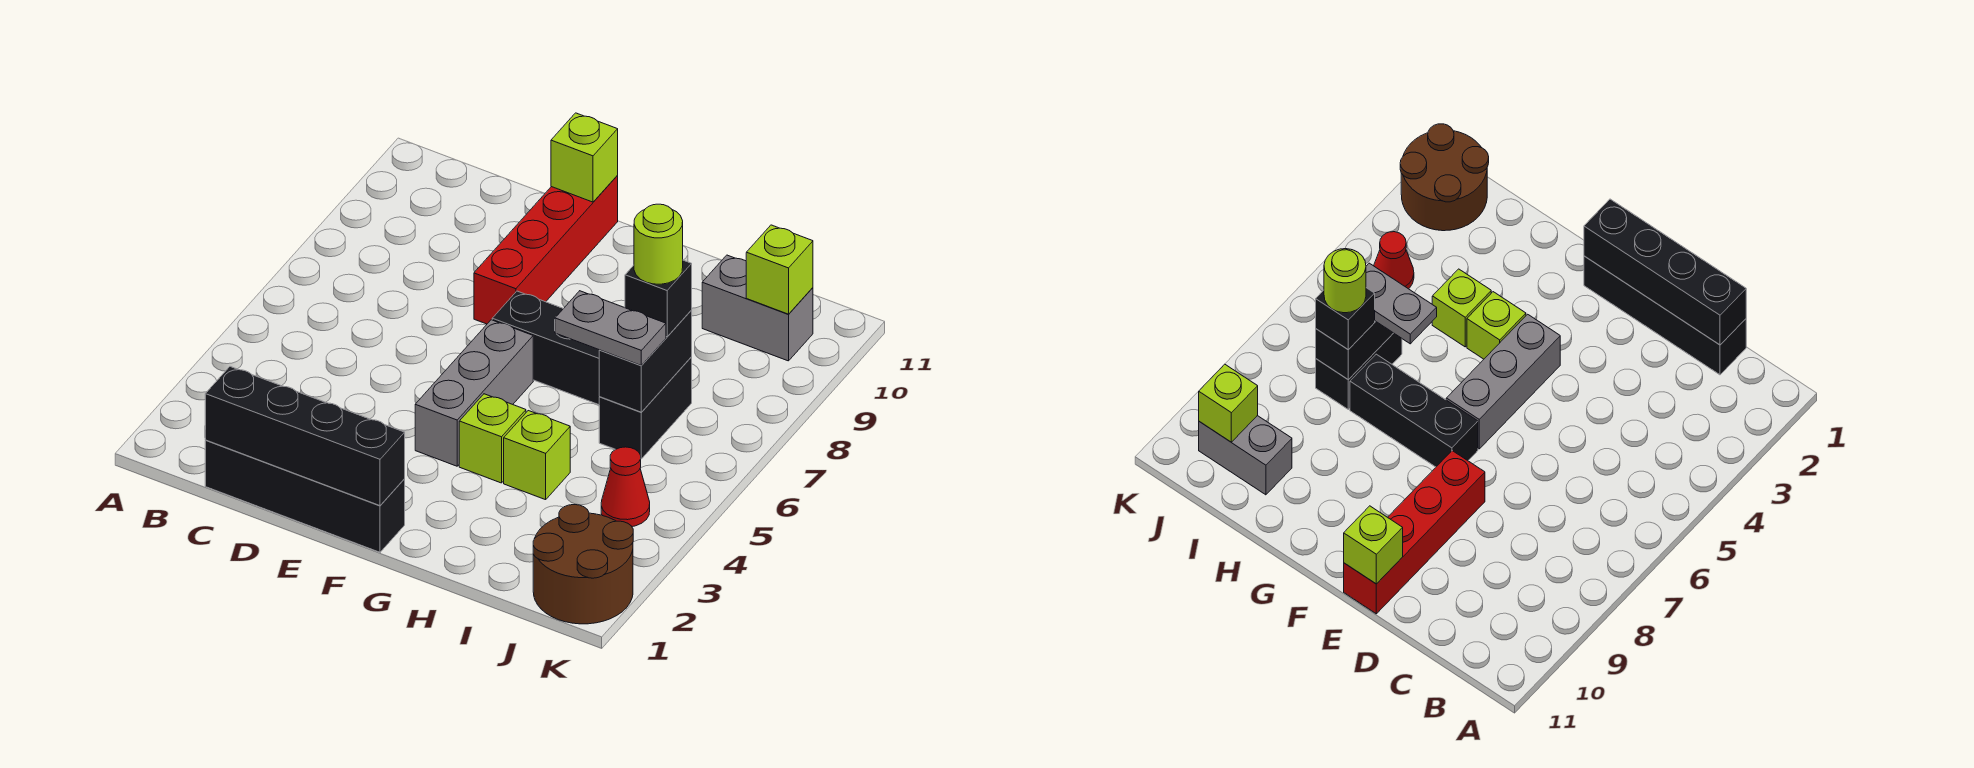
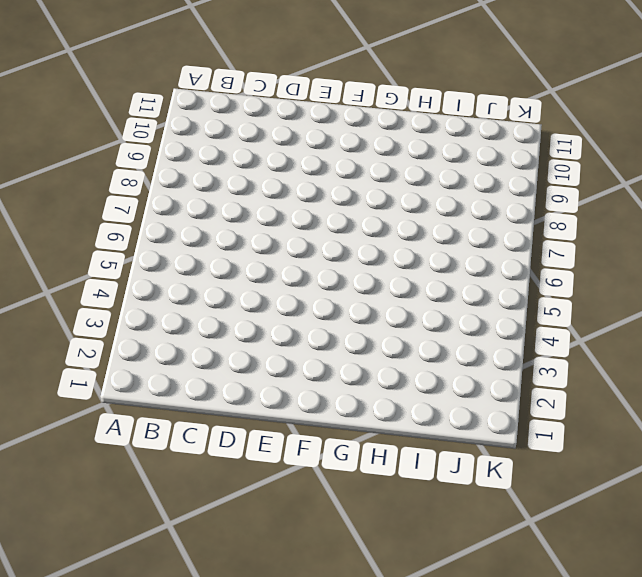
none -> black 1x4 brick [205,440,405,552]
none -> red 1x4 brick [474,176,618,324]
none -> grey 1x3 brick [415,320,533,466]

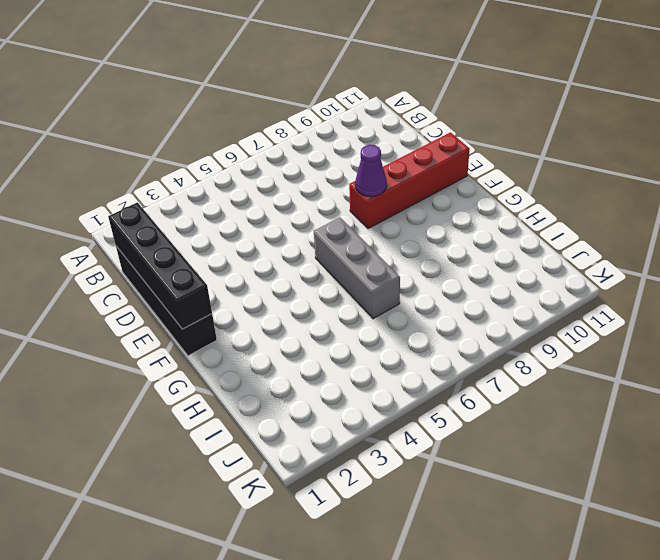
purple 1x1 cone [355,145,387,197] -> none
grey 1x3 brick [314,217,400,319] -> grey 1x3 brick turned to [415,320,533,466]
none -> black 1x3 brick [492,291,599,405]
none -> lime 1x1 brick [459,394,526,483]
none -> lime 1x1 brick [504,411,570,500]

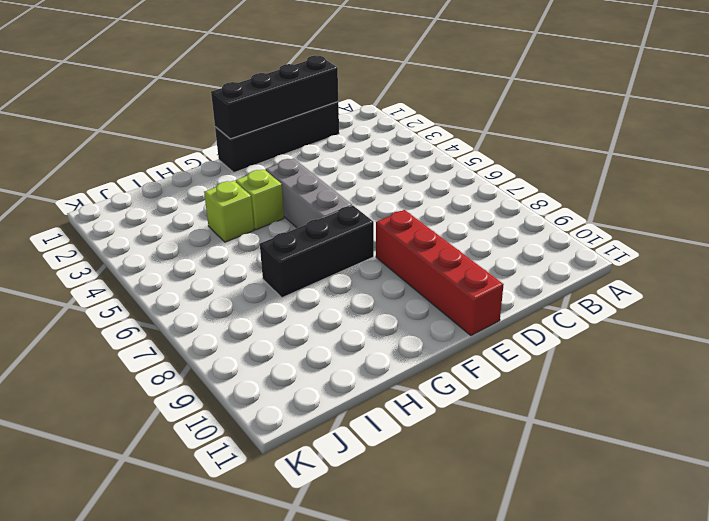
none -> black 1x2 brick [599,357,692,459]
none -> grey 1x2 brick [702,255,813,361]
none -> brown 2x2 round brick [533,505,633,624]

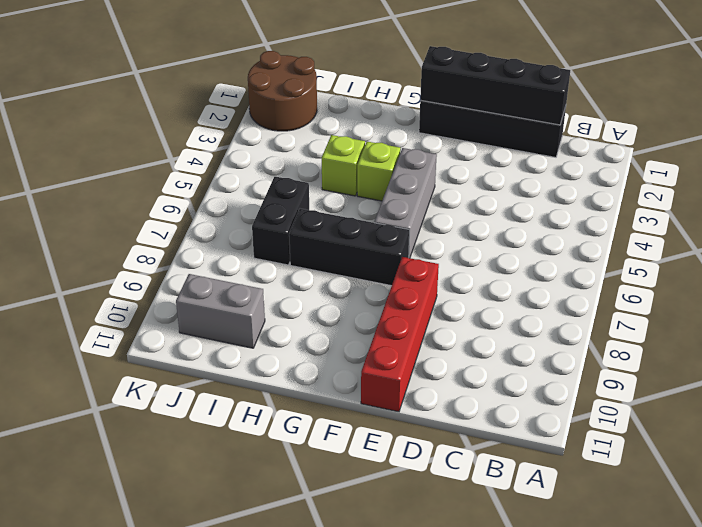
none -> red 1x1 cone [601,447,650,527]
none -> lime 1x1 brick [551,113,618,202]
none -> black 1x2 brick [599,310,692,412]

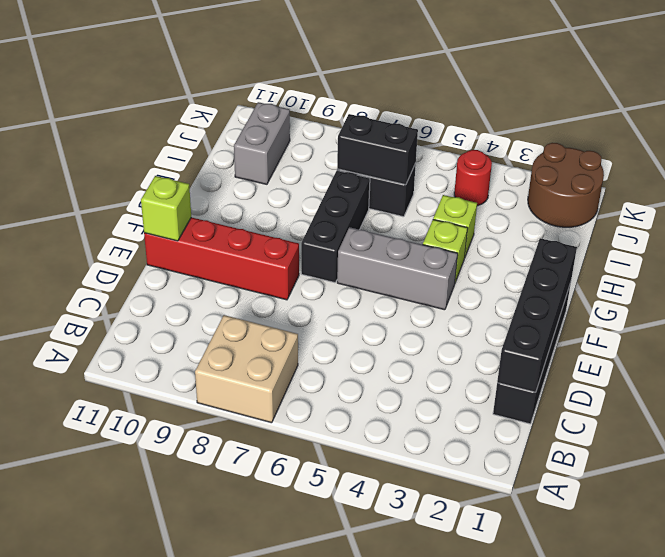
tan 2x2 brick [195,315,298,423] -> none
red 1x1 round brick [454,150,492,206] -> red 1x1 cone [601,447,650,527]
none -> lime 1x1 brick [746,225,813,314]
none -> grey 1x2 plate [555,291,666,366]
none -> black 1x1 brick [625,260,692,337]

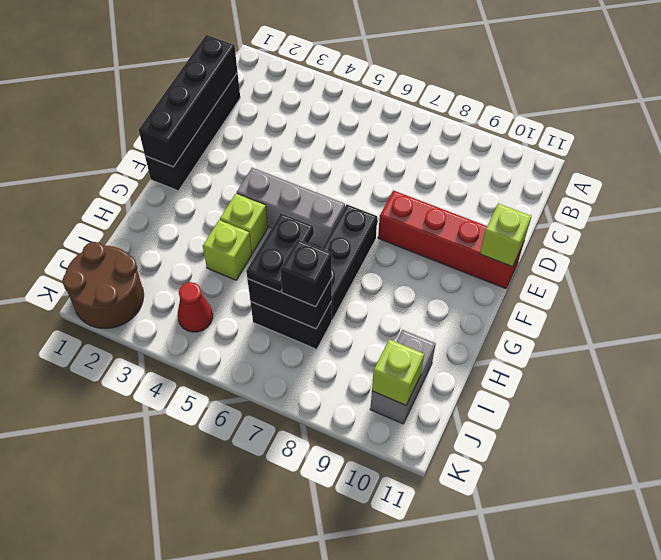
black 1x2 plate [246,213,314,292] -> grey 1x2 plate [555,291,666,366]
none -> lime 1x1 round brick [634,204,683,284]

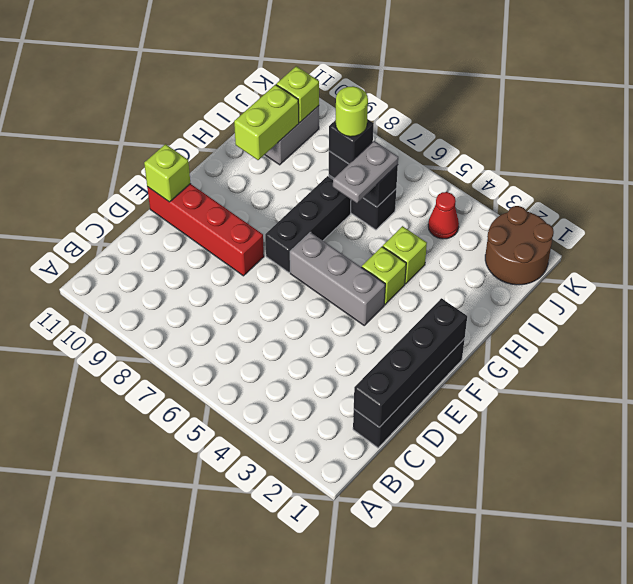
lime 1x2 brick [234,85,299,160] -> none

